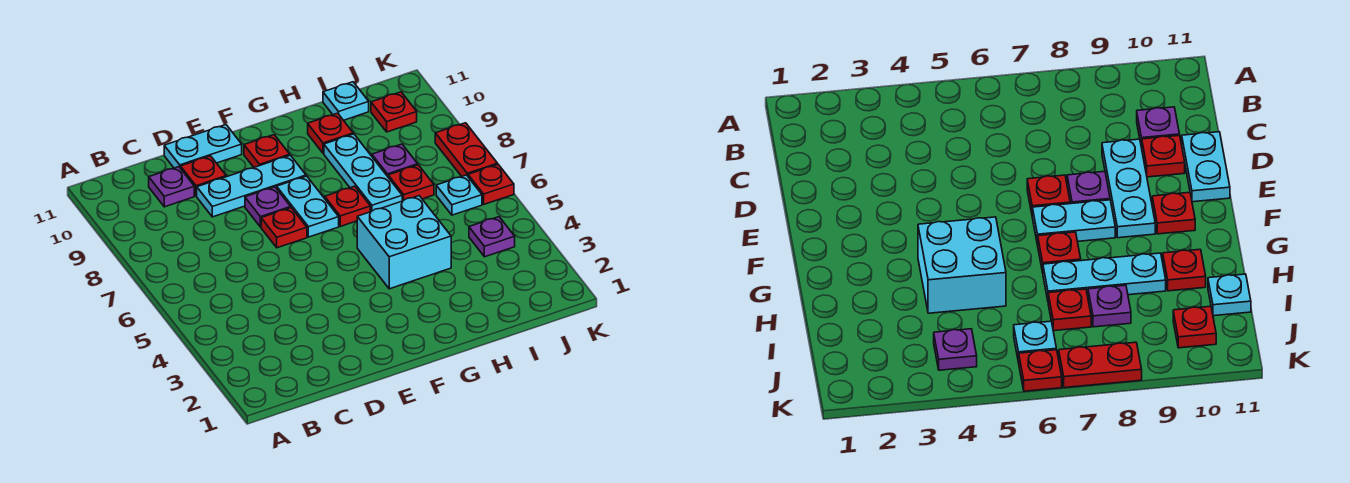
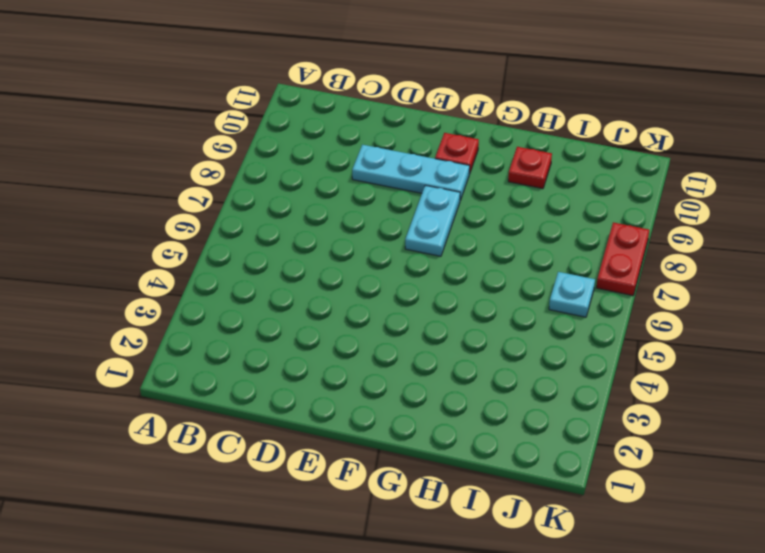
none -> purple 1x1 plate [149,167,194,207]
none -> red 1x1 plate [180,156,226,196]
none -> cyan 1x2 plate [164,125,242,168]

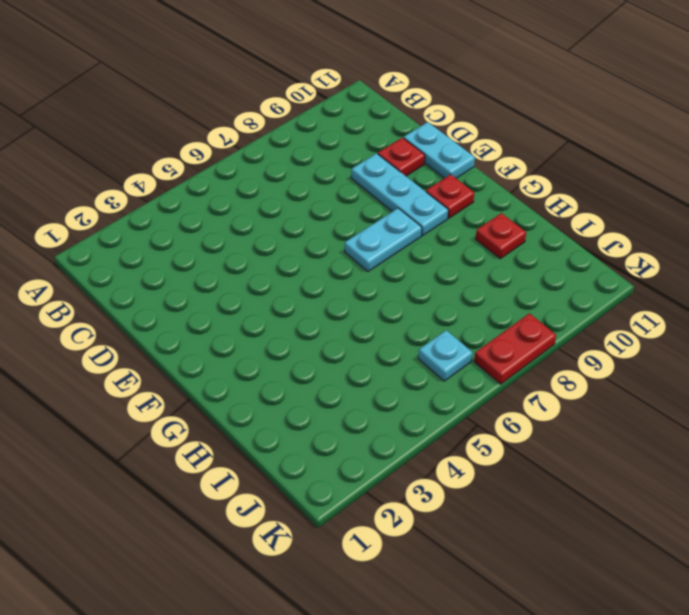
none -> purple 1x1 plate [149,167,194,207]
none -> red 1x1 plate [261,208,307,248]
none -> purple 1x1 plate [245,187,291,227]

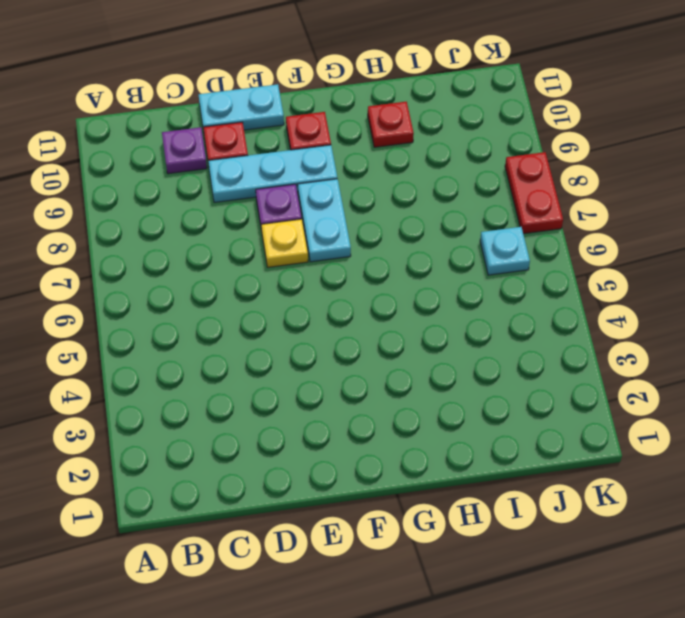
yellow 1x1 plate [261,219,308,267] -> red 1x1 plate [261,208,307,248]
none -> cyan 2x2 brick [357,196,451,289]
none -> red 1x1 plate [325,186,370,226]
none -> cyan 1x3 plate [324,134,402,212]

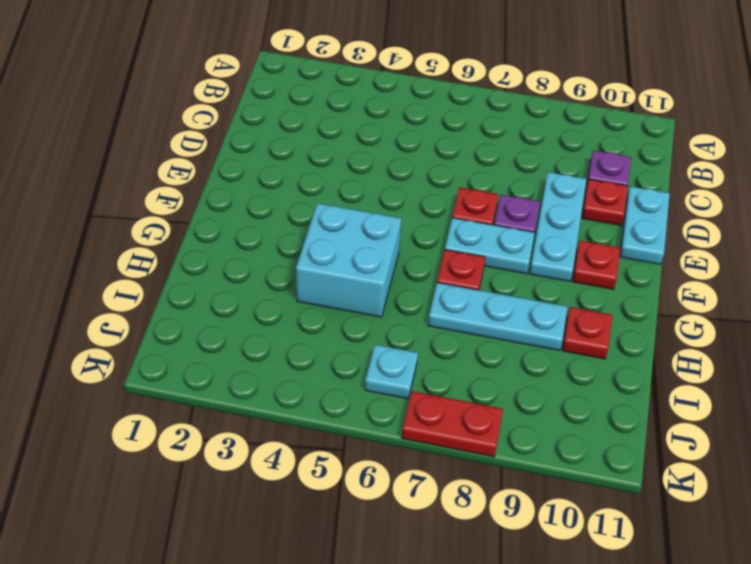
none -> red 1x1 plate [388,165,434,201]
none -> purple 1x1 plate [372,144,418,176]
none -> cyan 1x1 plate [323,82,369,120]

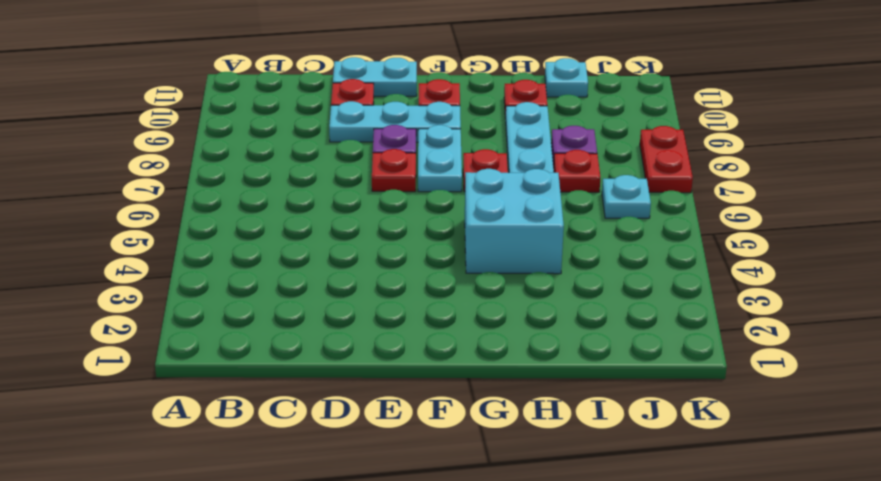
none -> purple 1x1 plate [149,167,194,207]
none -> purple 1x1 plate [469,217,515,257]
none -> red 1x1 plate [371,92,417,132]

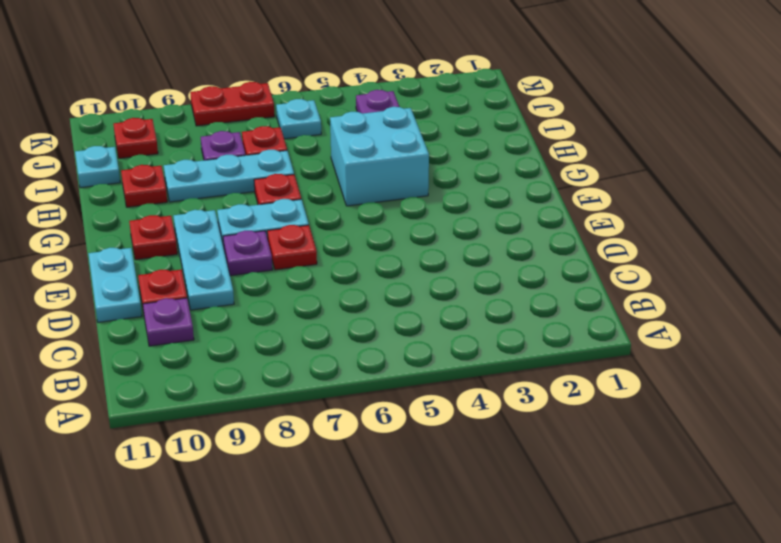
none -> red 1x1 plate [468,165,514,204]

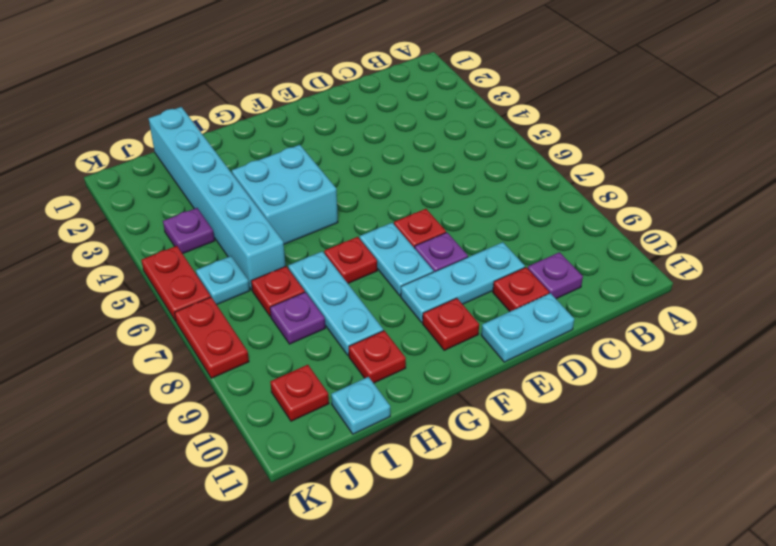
cyan 1x6 brick [149,107,285,290] -> none
red 1x2 plate [141,246,211,321] -> red 1x1 plate [468,165,514,204]

